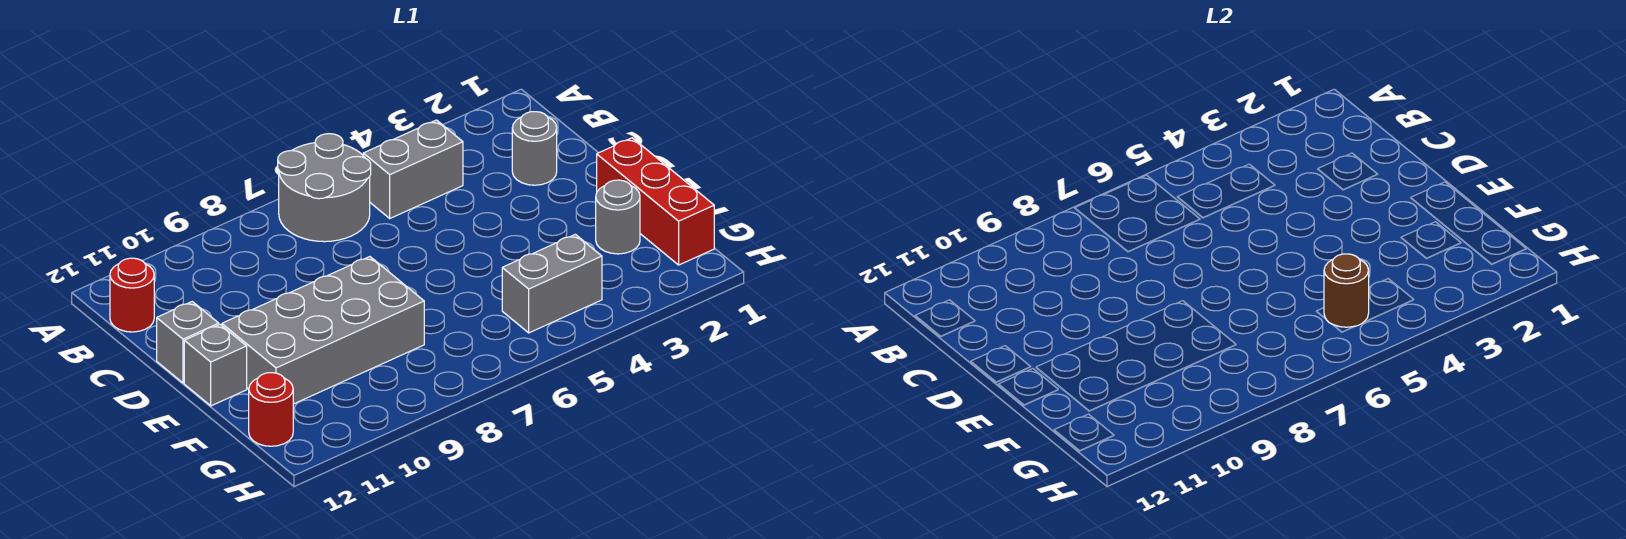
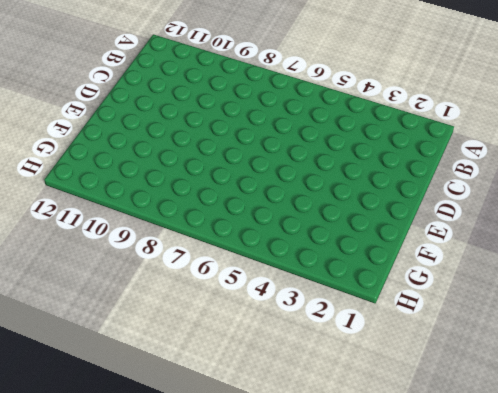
none -> grey 2x2 round brick [278,134,371,242]
none -> grey 1x2 brick [363,120,463,218]
none -> red 1x1 round brick [110,258,154,332]

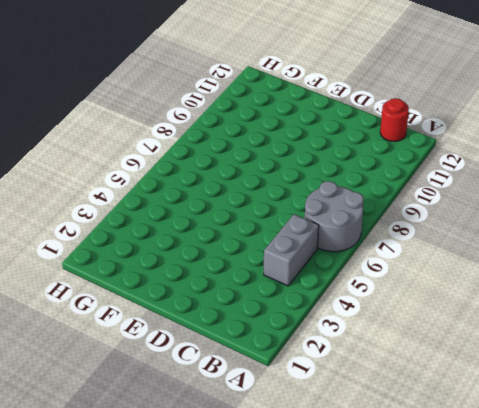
none -> grey 1x1 round brick [512,112,557,185]
none -> grey 1x1 brick [157,302,219,383]
none -> red 1x3 brick [597,138,714,265]

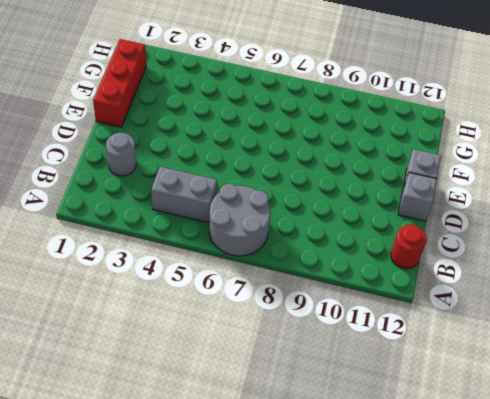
none -> grey 2x4 brick [222,257,424,404]
none -> grey 1x1 round brick [596,180,640,254]
none -> grey 1x2 brick [502,234,602,333]

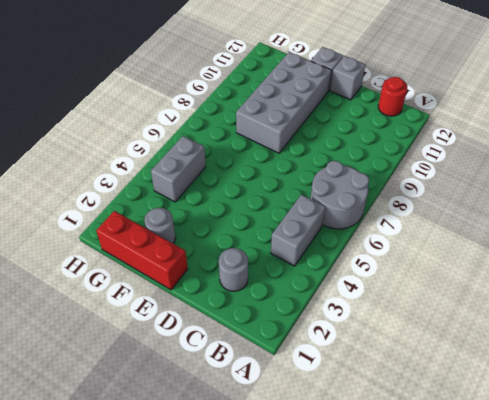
none -> red 1x1 round brick [249,373,293,446]
none -> brown 1x1 round brick [1324,254,1369,327]

